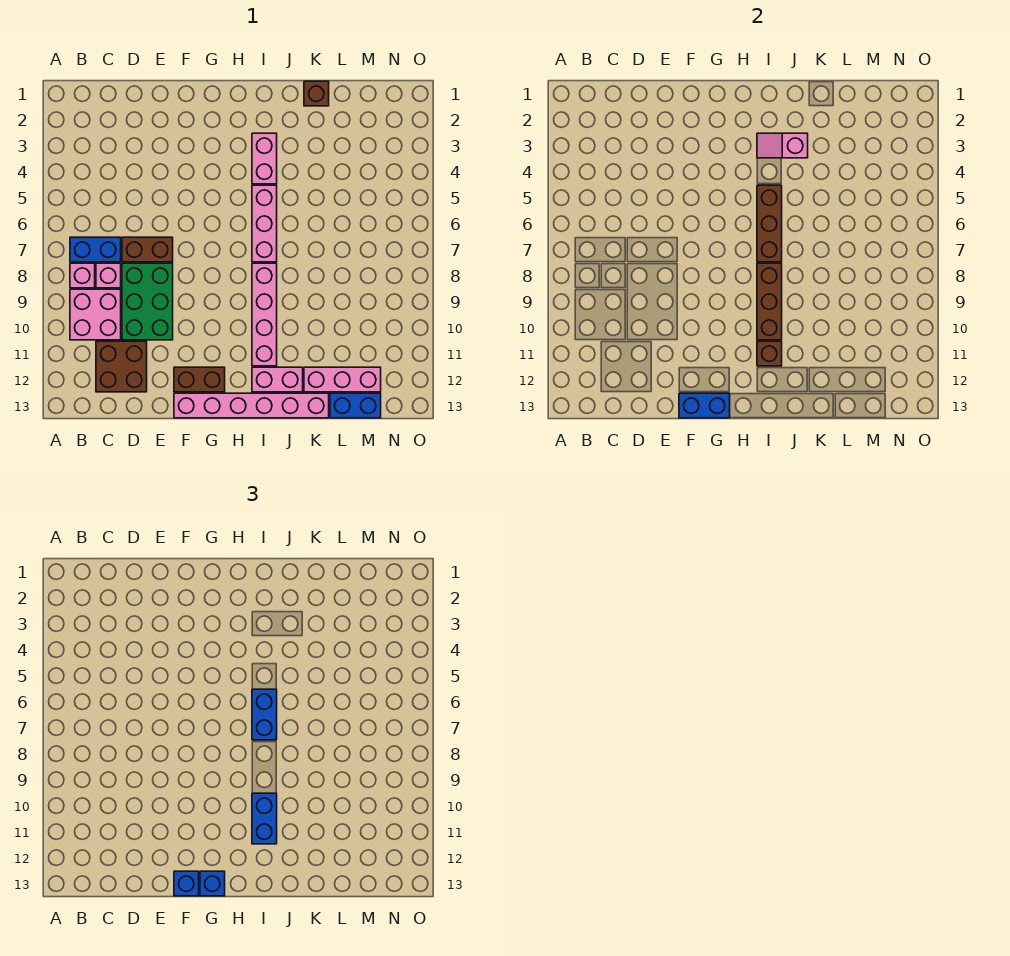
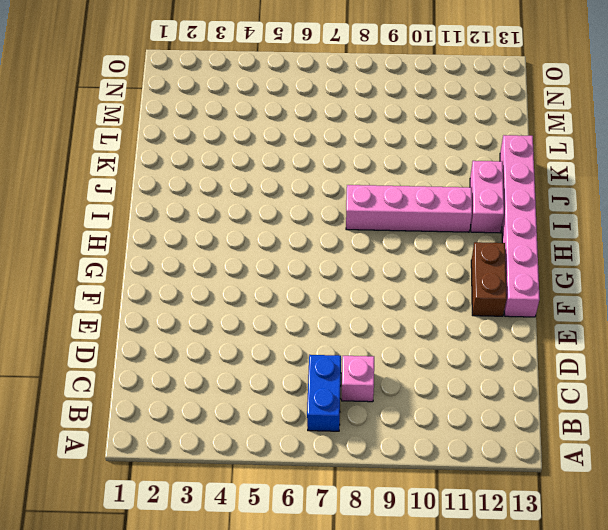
none -> pink 1x1 brick [70,263,95,288]
none -> pink 2x2 brick [70,289,121,340]
none -> brown 2x2 brick [96,341,147,392]

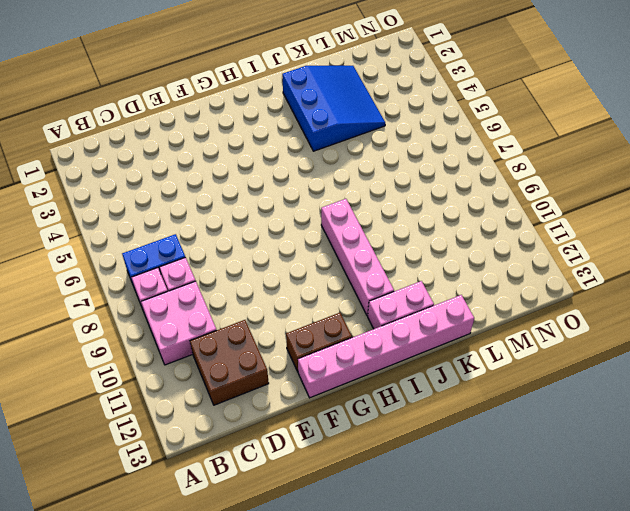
blue 3x3 slope [282,66,385,151] -> none
none -> brown 1x2 brick [122,237,173,262]
none -> green 2x3 brick [122,263,173,340]
none -> pink 1x2 brick [252,133,277,184]

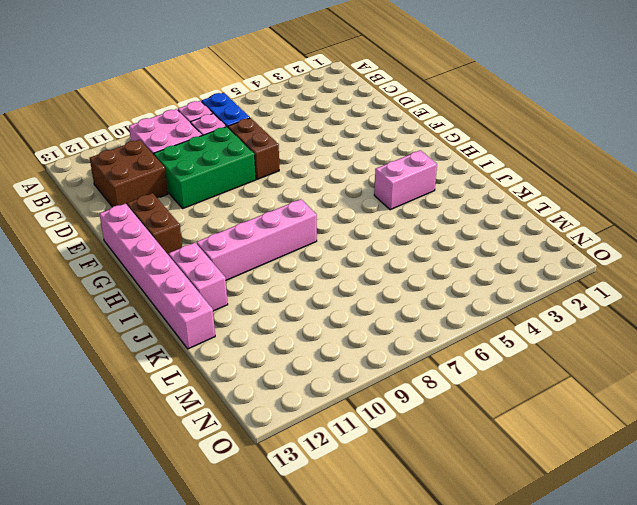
none -> pink 1x3 brick [252,185,277,262]
none -> brown 1x1 brick [304,81,329,106]
none -> pink 1x3 brick [304,367,381,392]

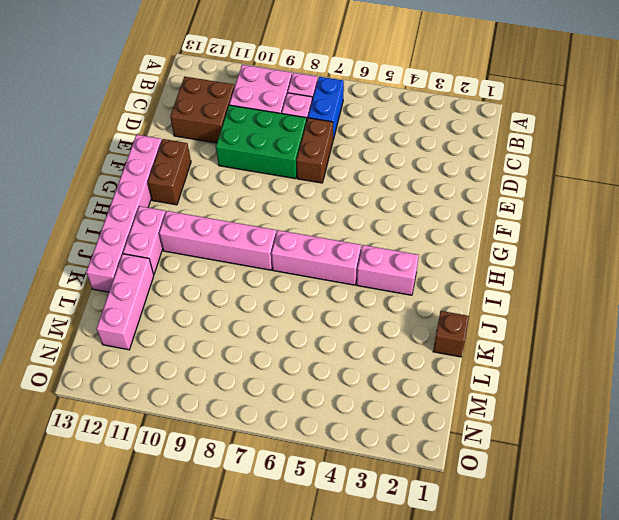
none -> blue 1x2 brick [330,393,381,418]
none -> blue 1x2 brick [679,393,730,418]
none -> pink 1x2 slope [757,133,808,158]

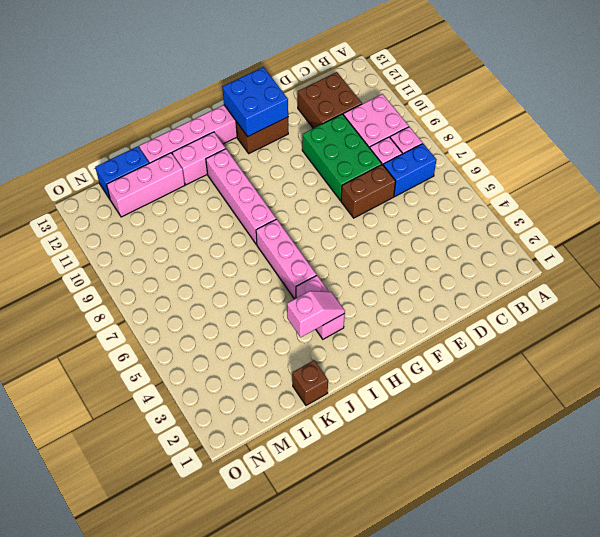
blue 2x2 brick [222,67,288,136] -> blue 1x2 brick [679,393,730,418]
none -> brown 1x3 brick [757,185,782,262]
none -> brown 1x3 brick [757,263,782,340]
none -> brown 1x1 brick [757,341,782,366]

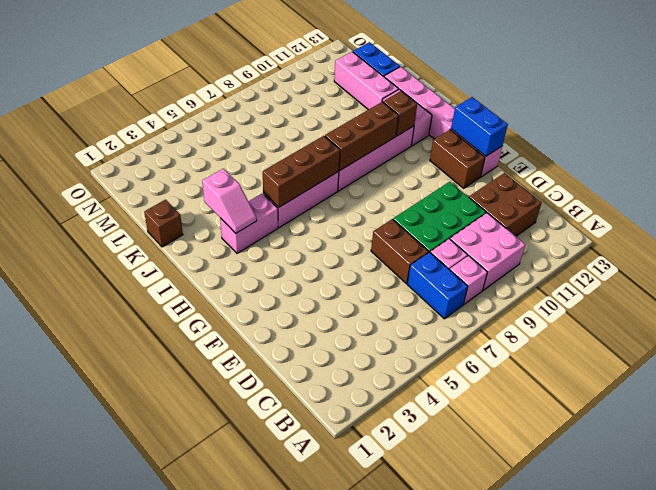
none -> blue 1x1 brick [174,871,199,896]
none -> blue 1x1 brick [200,871,225,896]
none -> blue 1x2 brick [252,689,277,740]

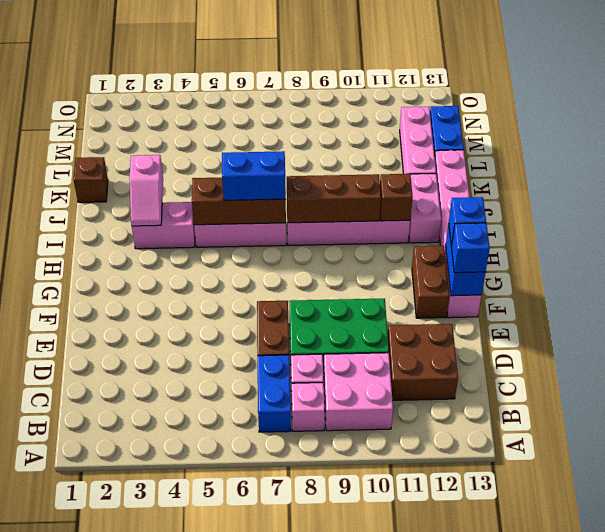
none -> blue 1x2 brick [252,793,277,844]

